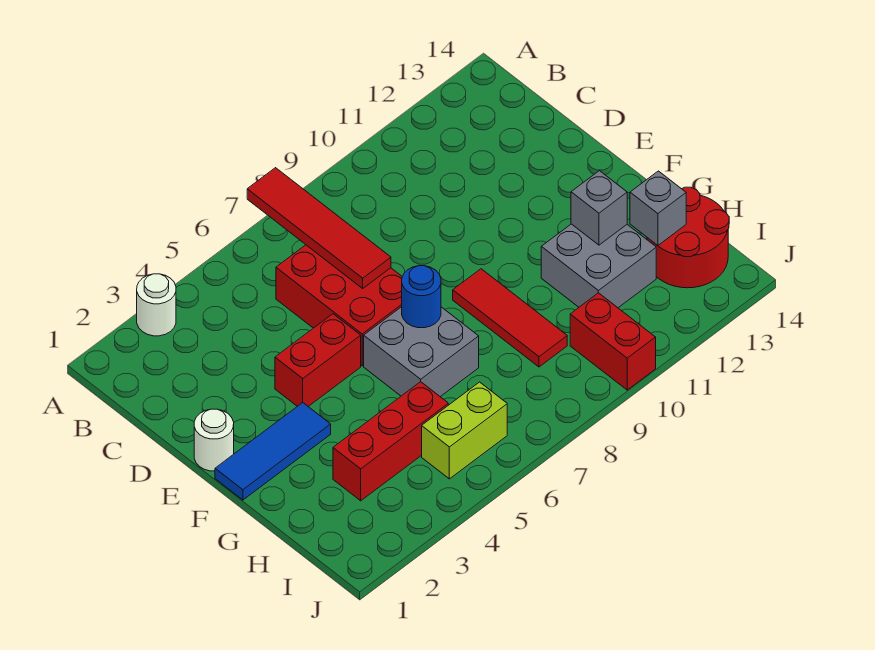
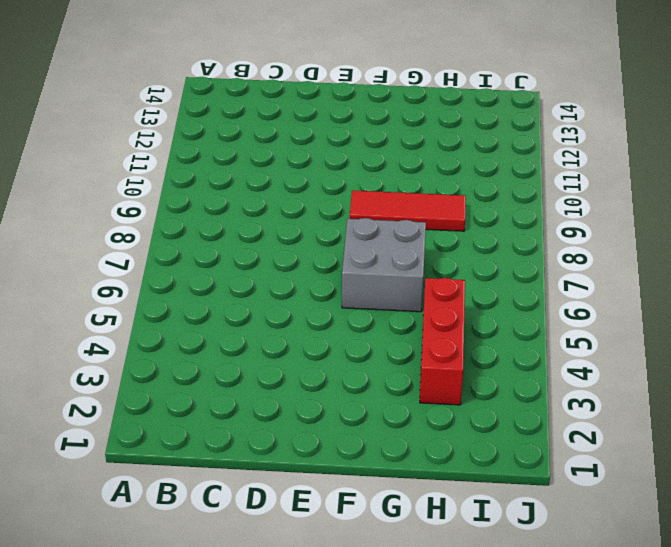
none -> white 1x1 round brick [137,274,176,336]
none -> red 2x3 brick [276,245,402,366]
none -> white 1x1 round brick [194,409,234,471]

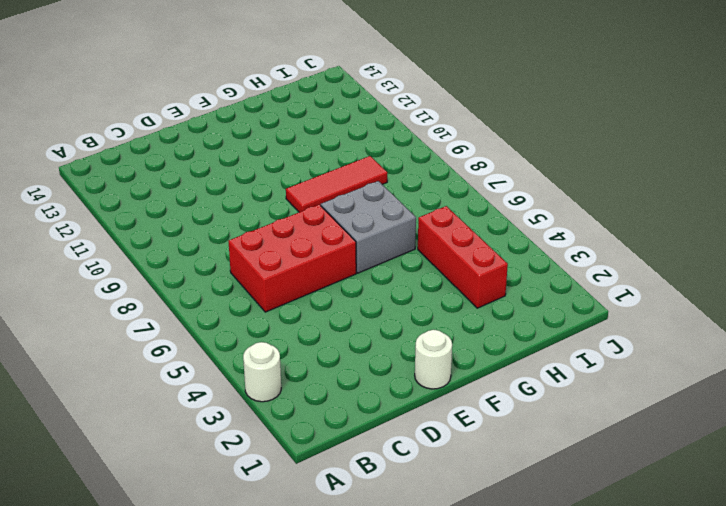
none -> red 1x2 brick [275,314,361,406]
none -> blue 1x3 tile [215,403,331,500]
none -> grey 2x2 brick [541,224,656,308]

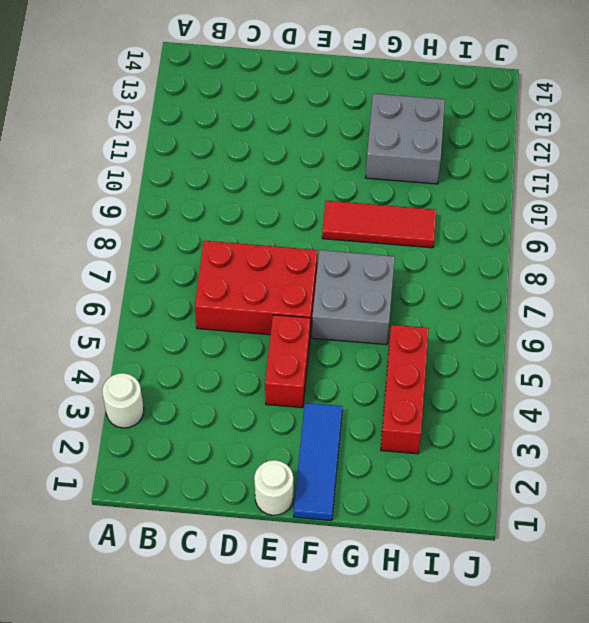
none -> red 2x2 round brick [647,187,729,288]
none -> lime 1x2 brick [422,382,507,479]
none -> red 1x2 brick [570,293,656,390]

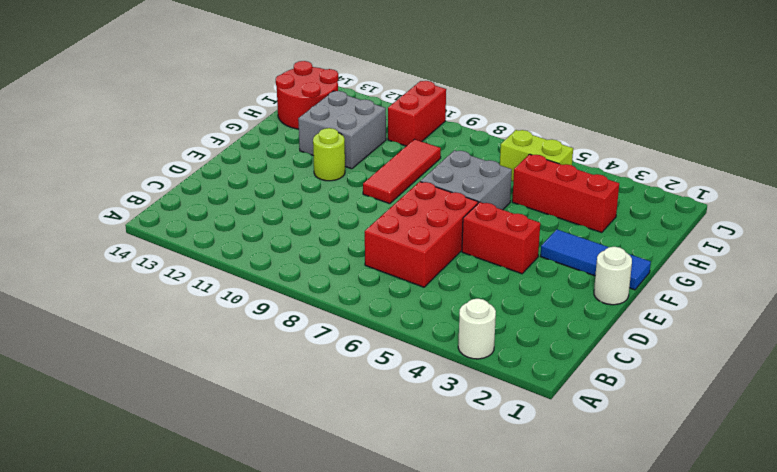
lime 1x1 round brick [313,128,345,181] -> none
none -> red 1x4 tile [247,168,391,288]
none -> blue 1x1 round brick [402,266,441,328]
none -> grey 1x1 brick [571,171,627,245]

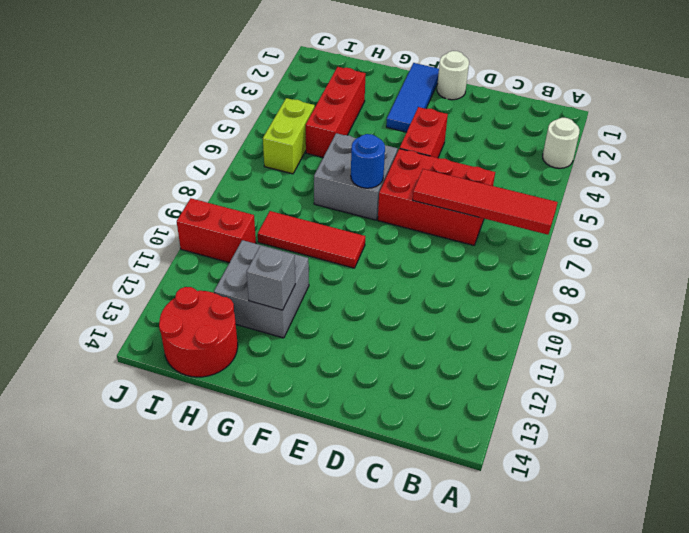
none -> grey 1x1 brick [630,171,686,245]

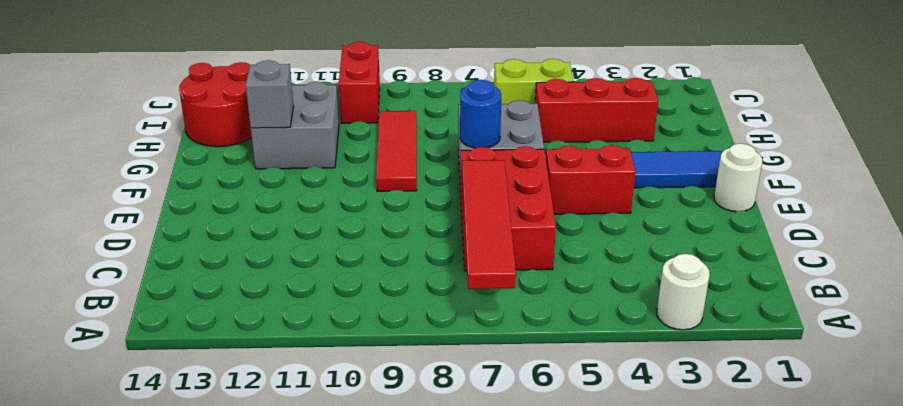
none -> grey 1x1 brick [630,171,686,245]

